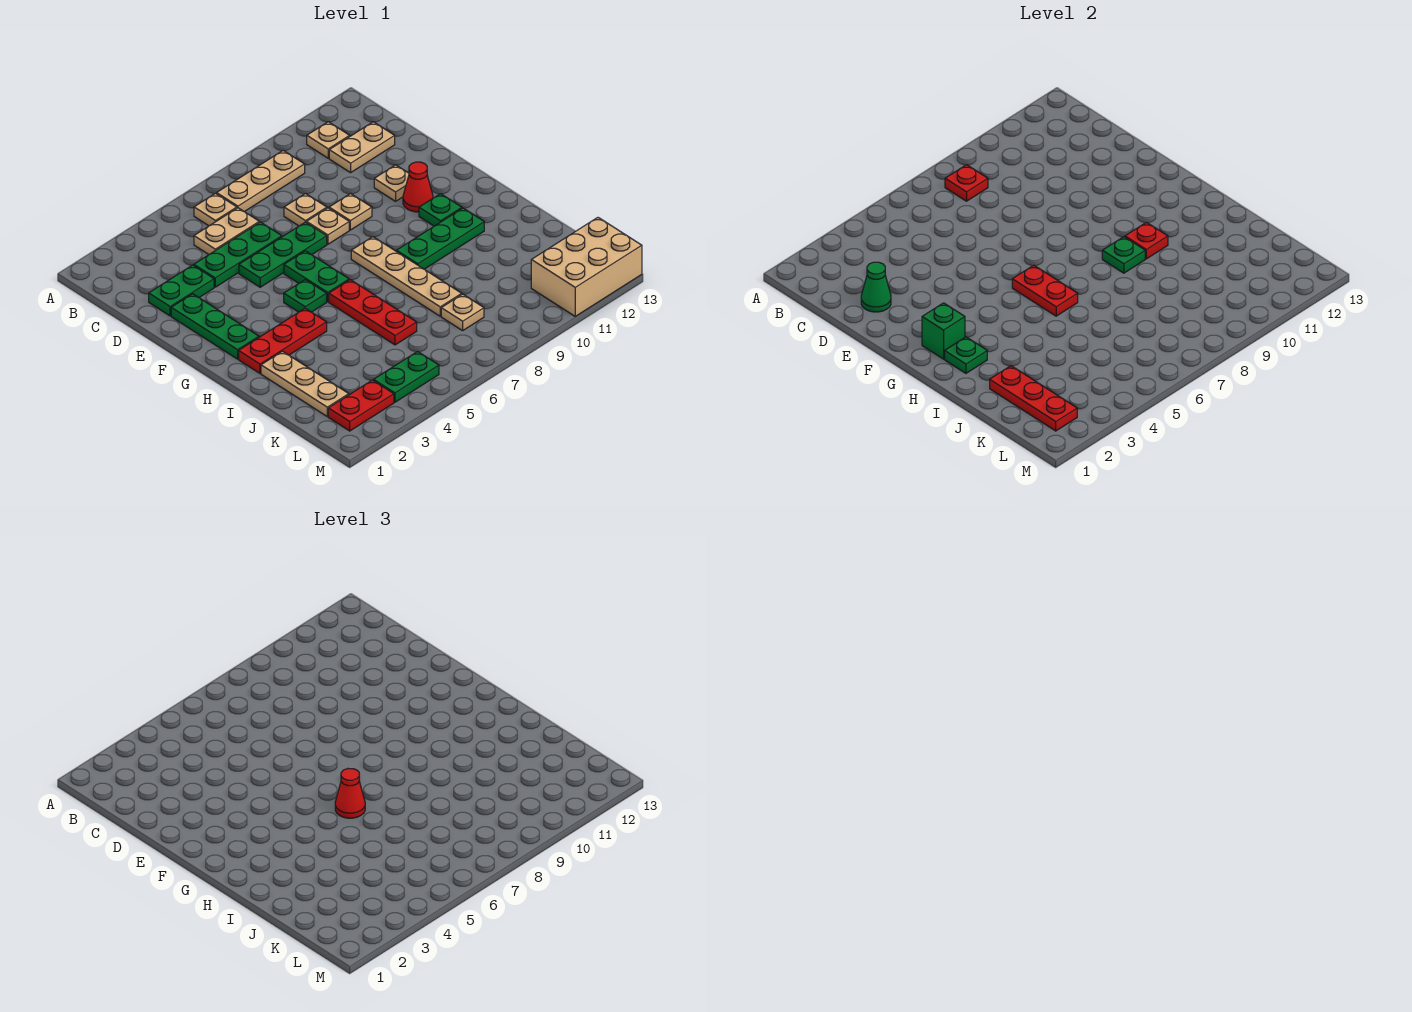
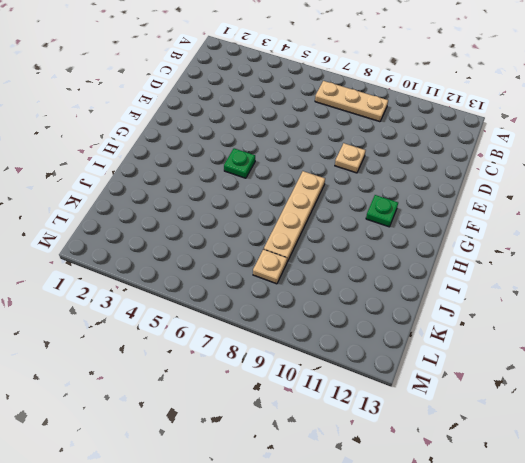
none -> tan 1x1 plate [194,193,237,226]
none -> tan 1x1 plate [307,122,350,158]
none -> tan 1x2 plate [194,208,259,254]
none -> tan 1x2 plate [329,122,395,173]

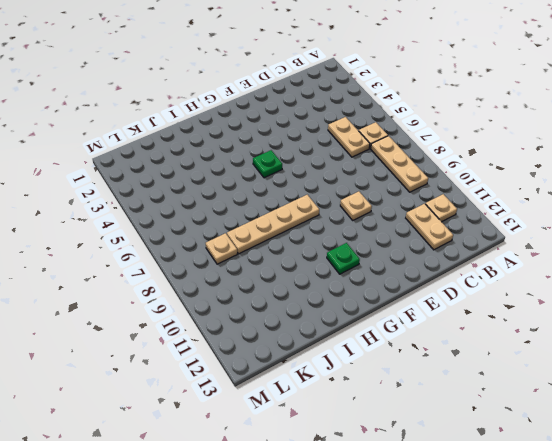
none -> green 1x2 plate [149,265,214,316]
none -> green 1x3 plate [194,222,282,287]
none -> tan 1x1 plate [284,194,327,226]
none -> green 1x3 plate [171,294,259,359]

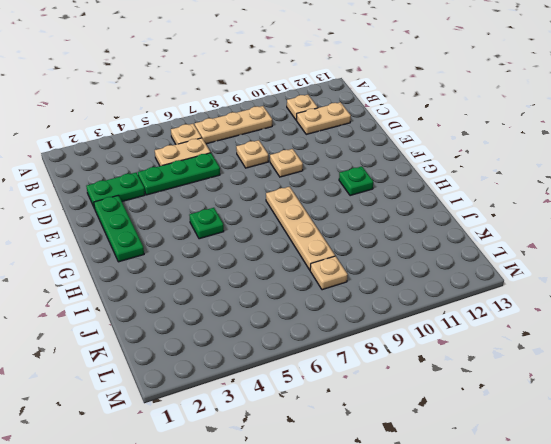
none -> green 1x3 plate [239,222,327,287]
none -> tan 1x1 plate [307,208,349,244]
none -> tan 1x1 plate [374,165,409,201]
none -> green 1x2 plate [284,251,349,302]

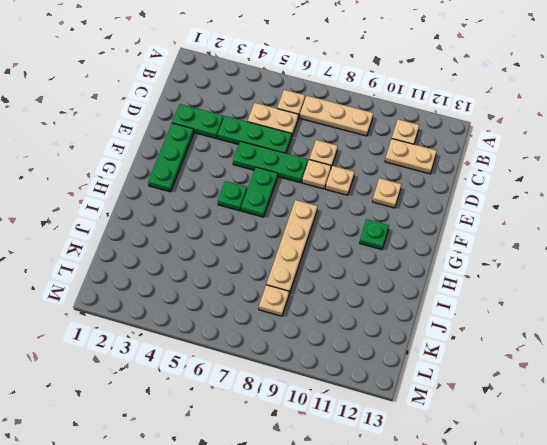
none -> red 1x1 cone [403,162,433,212]
none -> red 1x3 plate [239,308,327,373]
none -> red 1x3 plate [329,280,417,345]
none -> green 1x3 plate [396,208,484,269]

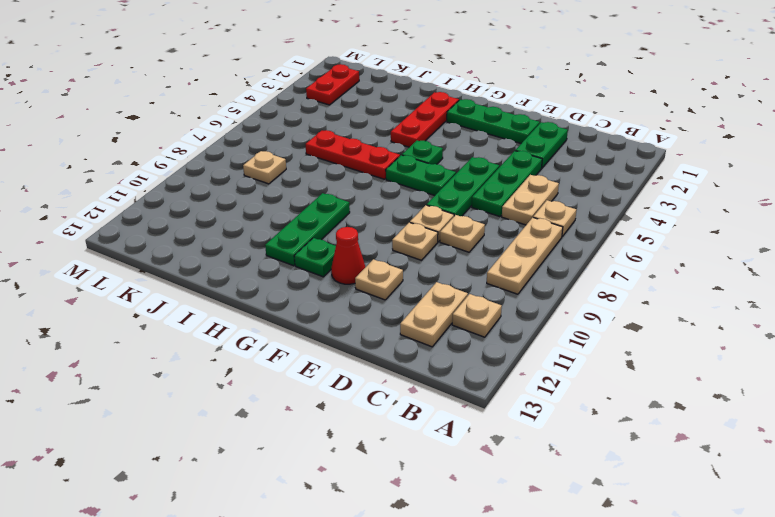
none -> tan 1x4 plate [351,237,462,316]
none -> tan 1x3 plate [261,351,349,416]
none -> green 1x2 plate [373,352,439,402]
none -> tan 2x3 brick [531,218,642,316]

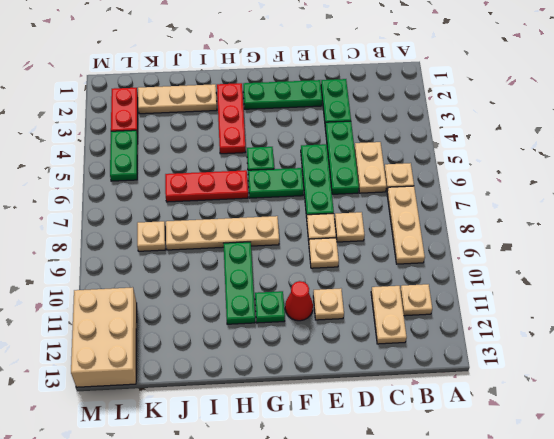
none -> red 1x1 plate [945,165,988,201]
none -> green 1x1 cone [861,262,891,312]
none -> green 1x1 brick [922,303,965,359]
none -> red 1x2 plate [1012,265,1078,316]

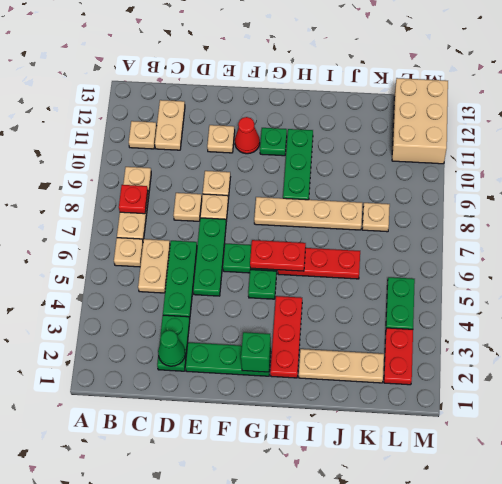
none -> green 1x1 plate [945,337,987,373]
none -> green 1x1 plate [1102,237,1145,273]
none -> red 1x1 plate [1125,222,1168,259]
none -> red 1x3 plate [990,366,1077,431]

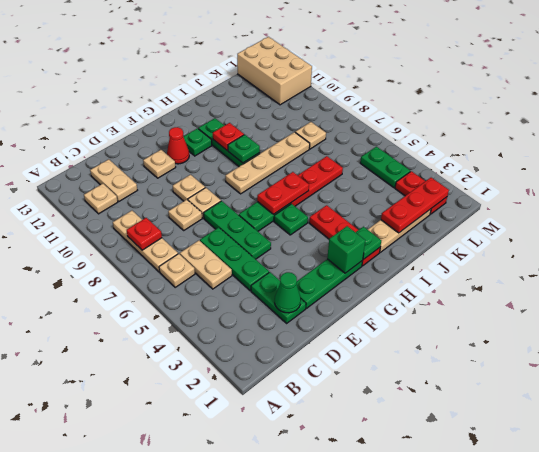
none -> red 1x1 cone [335,768,365,818]

